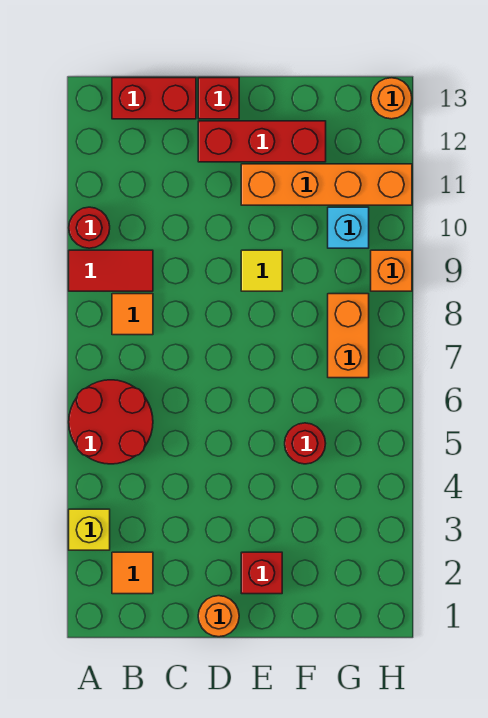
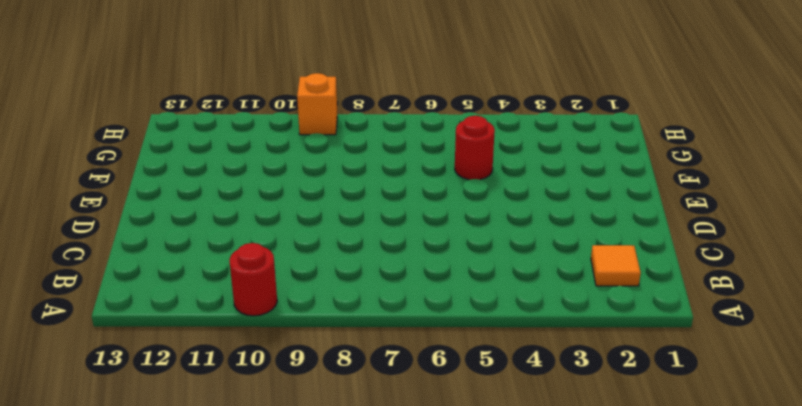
none -> yellow 1x1 brick [69,509,110,550]
none -> red 2x2 round brick [69,380,153,464]
none -> red 1x2 tile [69,250,153,291]

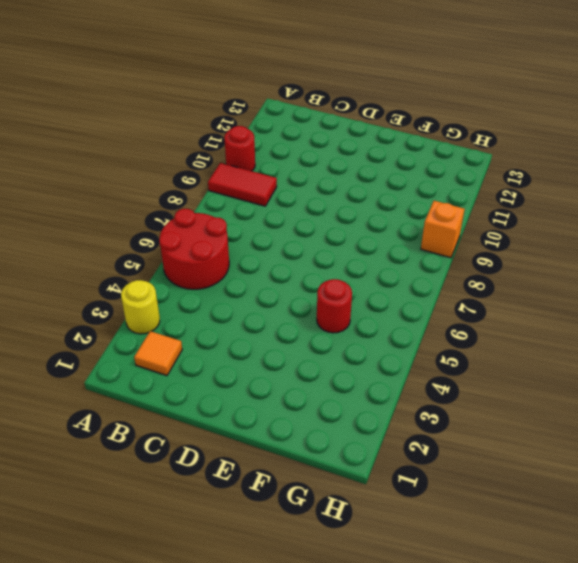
yellow 1x1 round brick [121,280,160,334] -> yellow 1x1 brick [69,509,110,550]
none -> orange 1x1 tile [112,294,153,335]
none -> red 1x2 brick [112,78,196,119]
none -> orange 1x1 round brick [198,596,239,637]

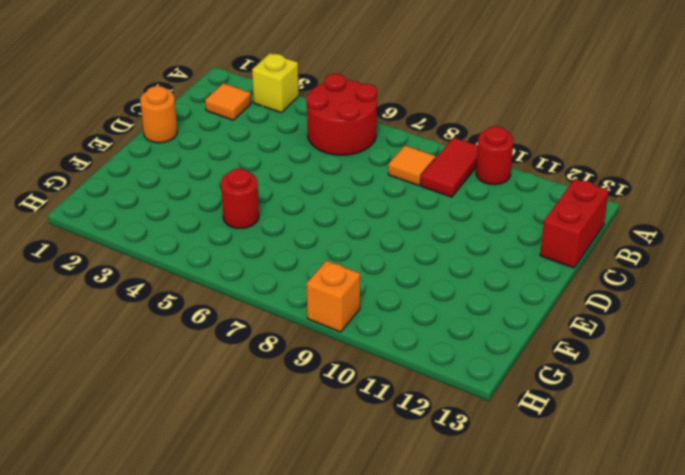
none -> red 1x3 brick [198,121,326,162]
none -> red 1x1 brick [198,78,239,119]
none -> red 1x1 brick [241,552,282,594]

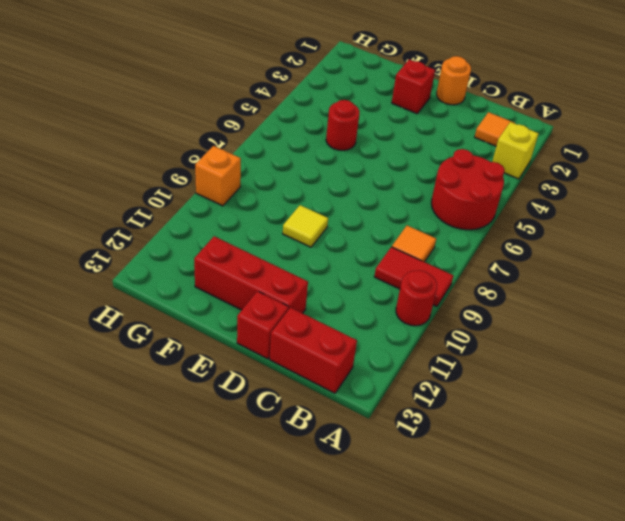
none -> orange 1x4 brick [241,164,412,205]
none -> orange 1x2 brick [328,294,369,378]
none -> cyan 1x1 brick [328,207,369,248]

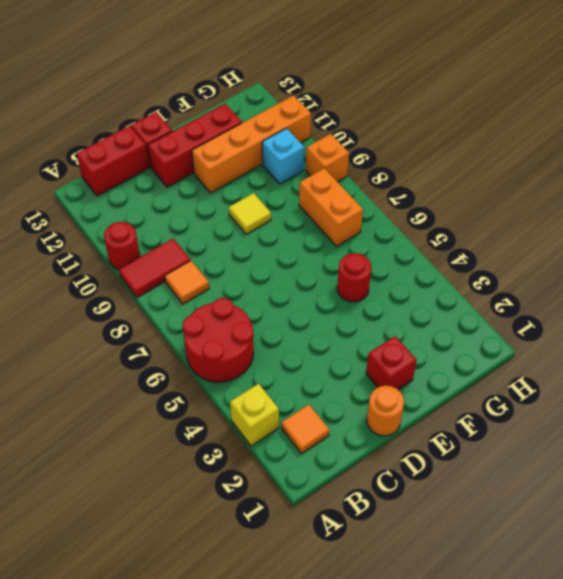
none -> orange 1x1 round brick [371,78,412,119]

